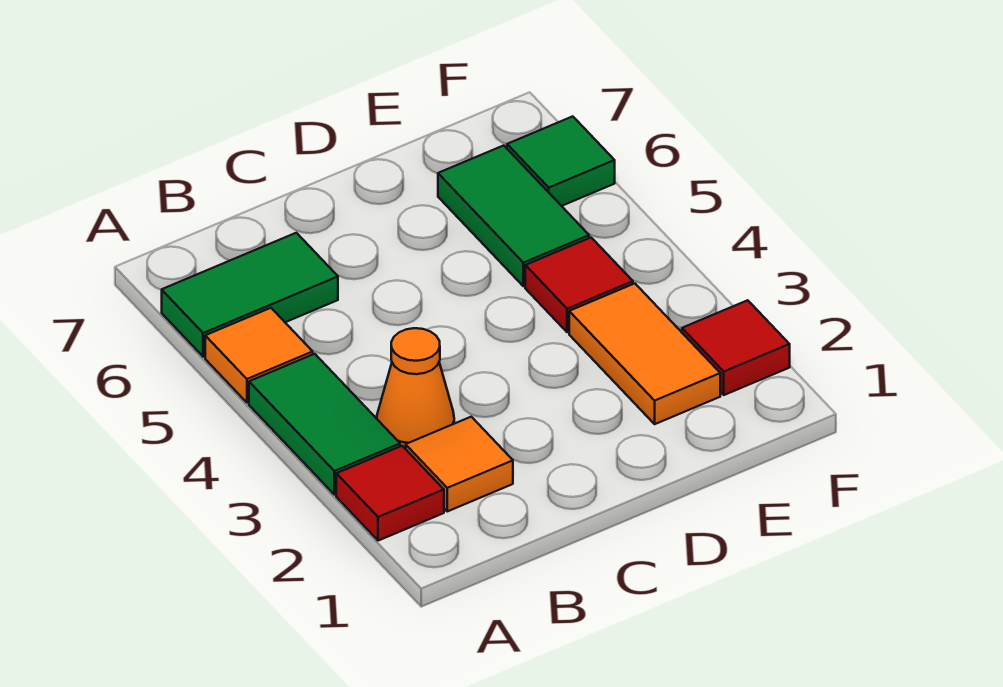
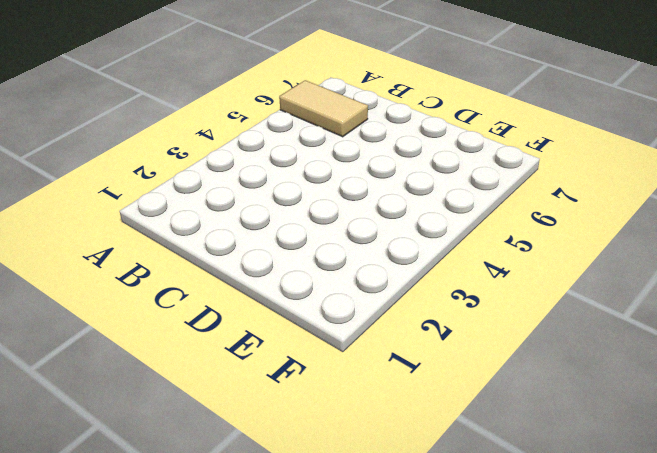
tan 1x2 tile [279,80,368,137] -> green 1x2 tile [162,233,338,357]
none -> red 1x1 tile [336,446,444,541]
none -> green 1x2 tile [249,354,400,495]

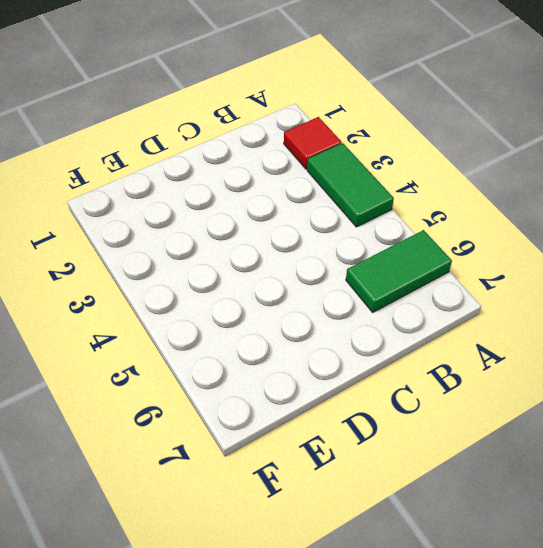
none -> orange 1x1 tile [205,308,313,403]
none -> orange 1x1 tile [406,417,513,511]

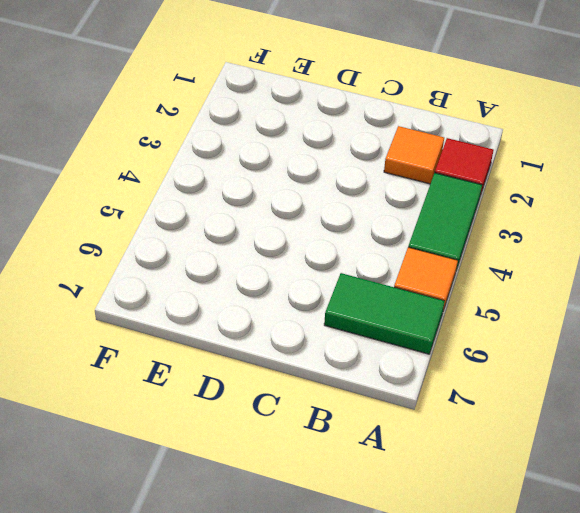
none -> orange 1x1 cone [377,328,454,449]
none -> orange 1x2 tile [569,284,720,424]

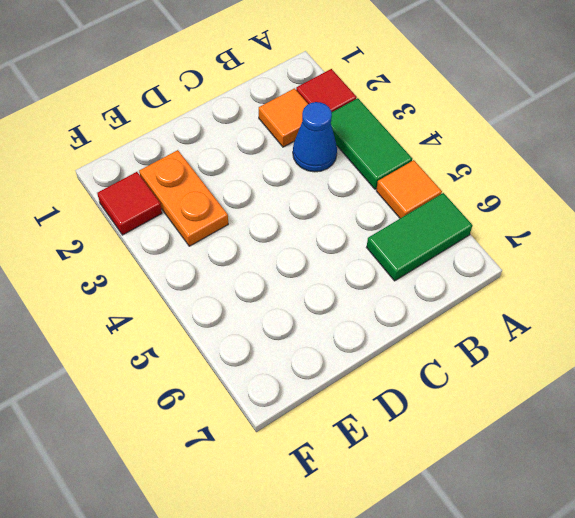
blue 1x1 cone [293,102,337,172] -> orange 1x1 cone [377,328,454,449]
orange 1x2 plate [139,150,228,246] -> orange 1x2 tile [569,284,720,424]
none -> red 1x1 tile [525,238,633,332]
none -> green 1x2 tile [438,145,589,286]

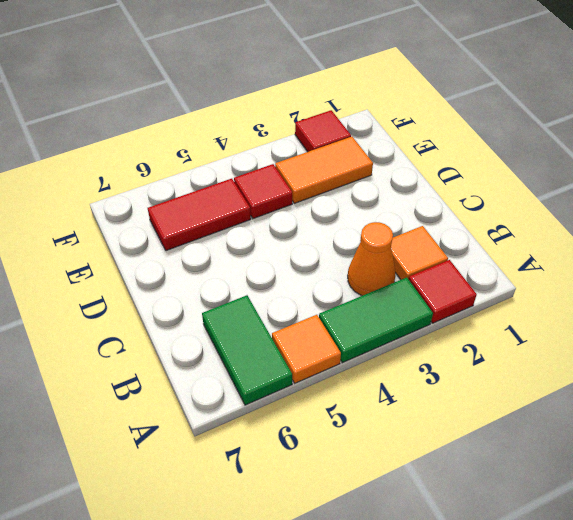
red 1x2 tile [148,179,251,251] -> green 1x2 tile [438,145,589,286]
none -> green 1x1 tile [507,116,615,206]

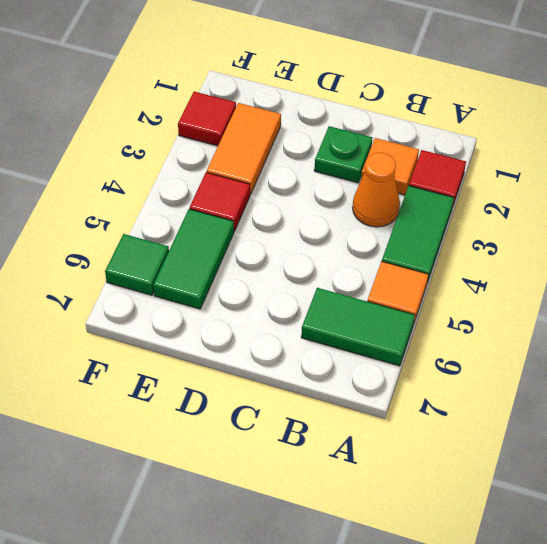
green 1x1 plate [314,126,372,183] -> none

